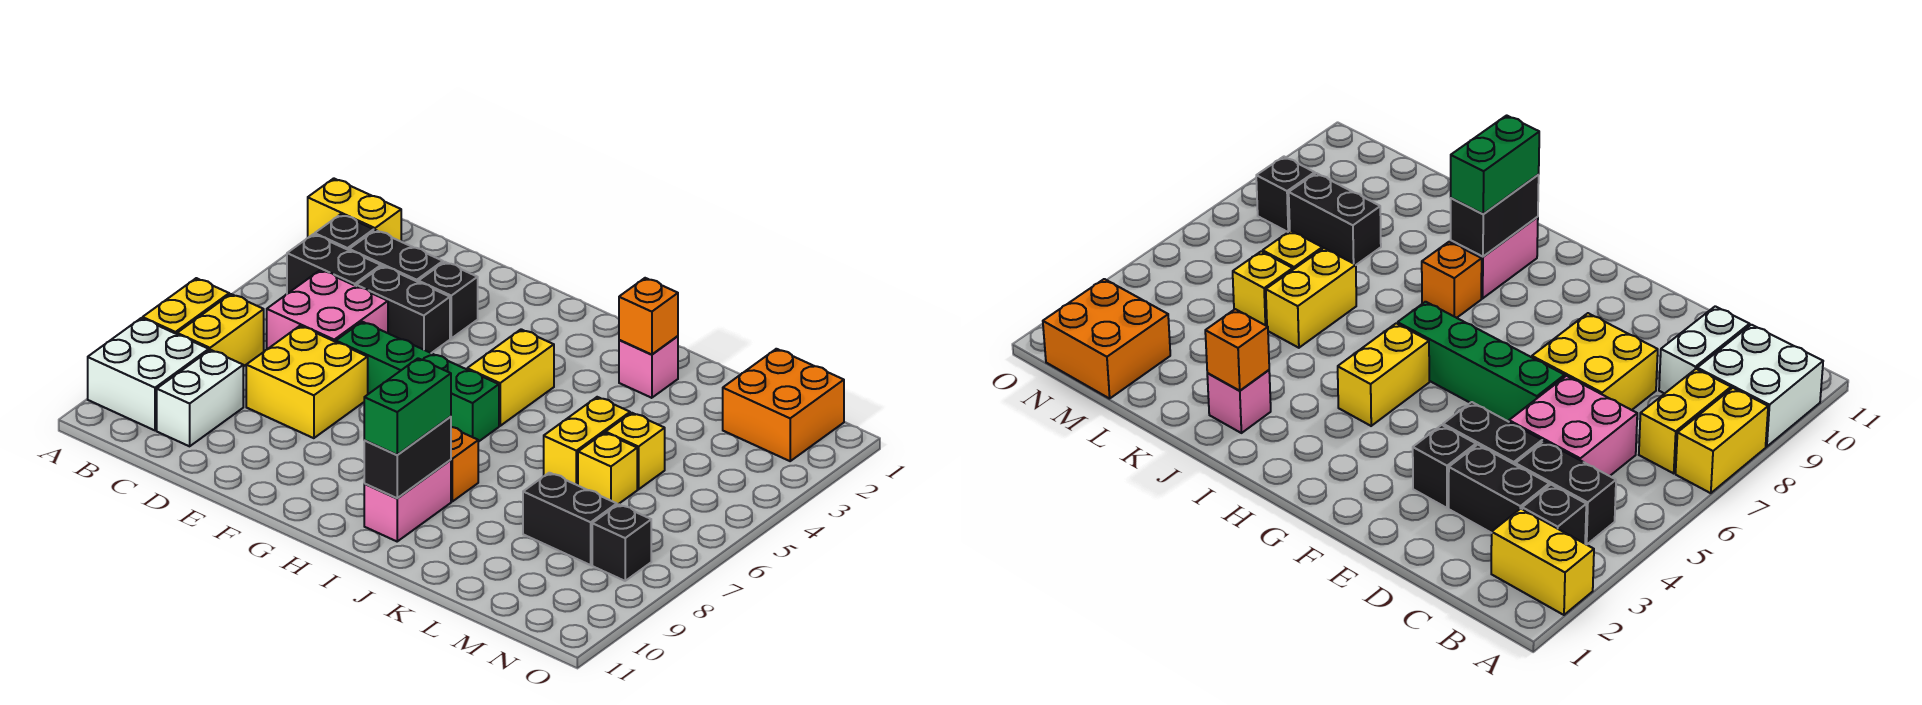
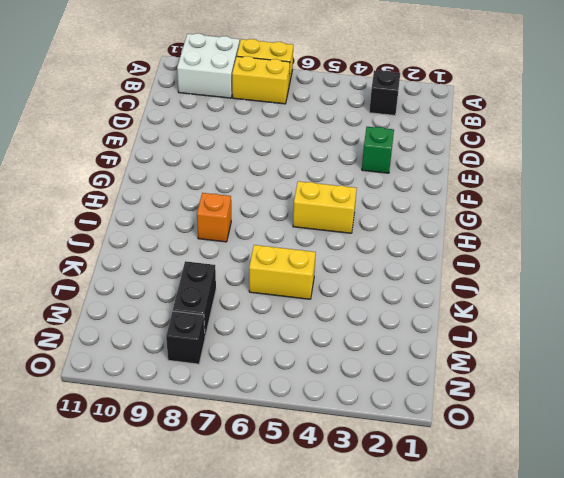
green 1x1 brick [362,127,394,173] -> black 1x1 brick [418,262,478,338]
none -> yellow 1x2 brick [308,178,401,241]
none -> black 1x2 brick [287,234,381,294]
none -> black 1x2 brick [349,230,443,282]

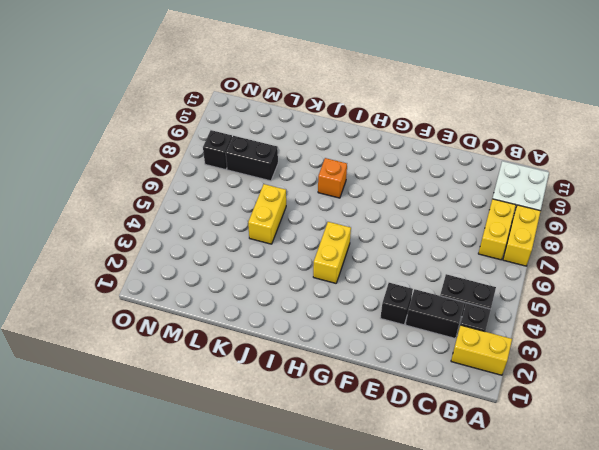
none -> pink 2x2 brick [267,270,388,349]
none -> white 1x2 brick [157,350,243,446]
none -> black 1x2 brick [356,266,450,353]

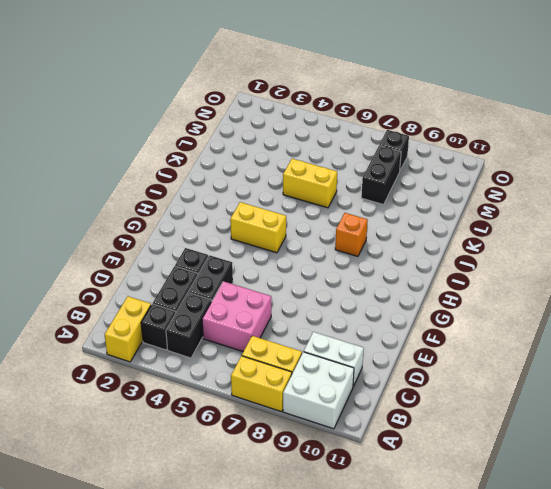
none -> yellow 2x2 brick [246,326,368,438]
none -> green 1x4 brick [336,322,499,442]
none -> pink 1x2 brick [364,460,451,541]

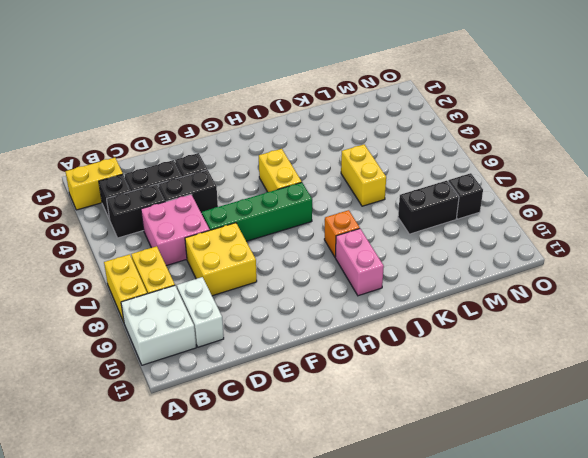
none -> pink 1x1 brick [619,336,678,398]
none -> yellow 1x1 brick [606,413,665,489]
none -> yellow 1x1 brick [578,433,637,505]

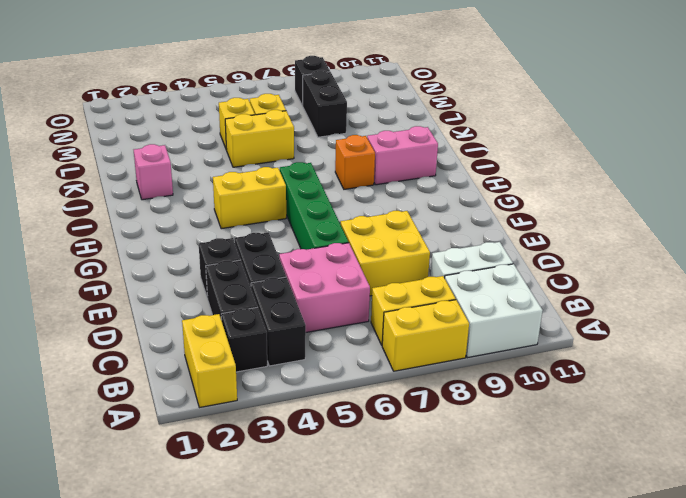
none -> orange 2x2 brick [723,349,844,461]
none -> black 1x2 brick [364,417,451,498]
none -> orange 1x1 brick [619,278,678,355]

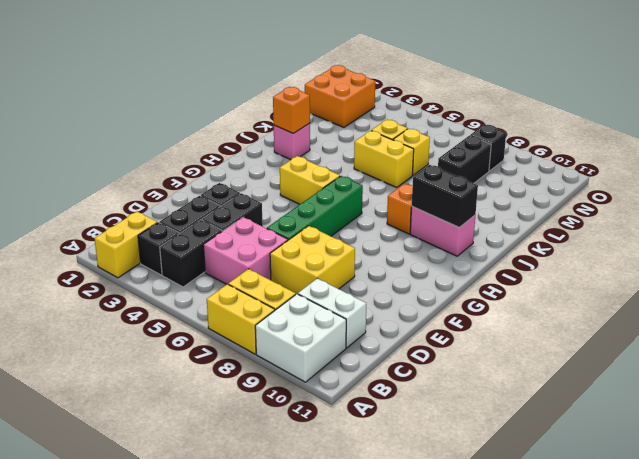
none -> green 1x2 brick [364,358,451,455]

